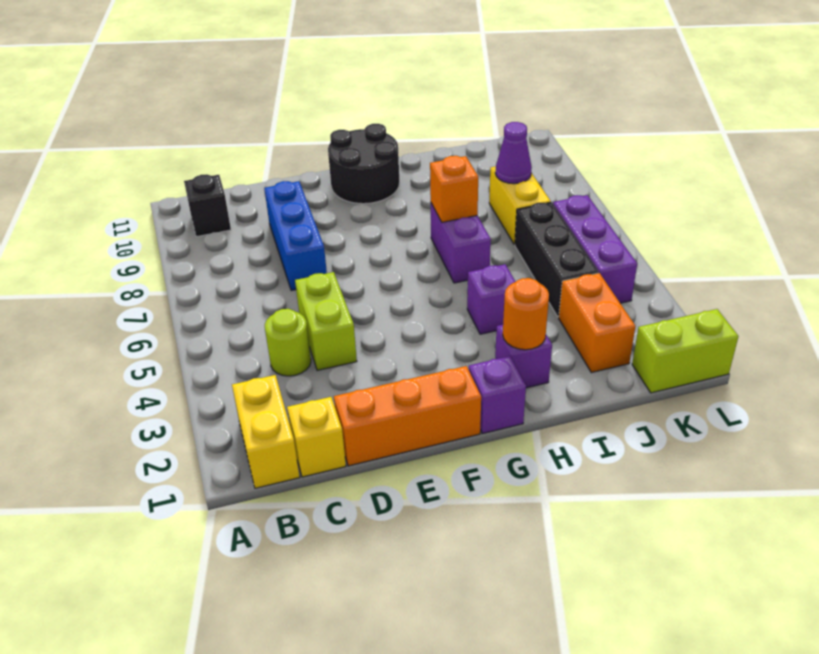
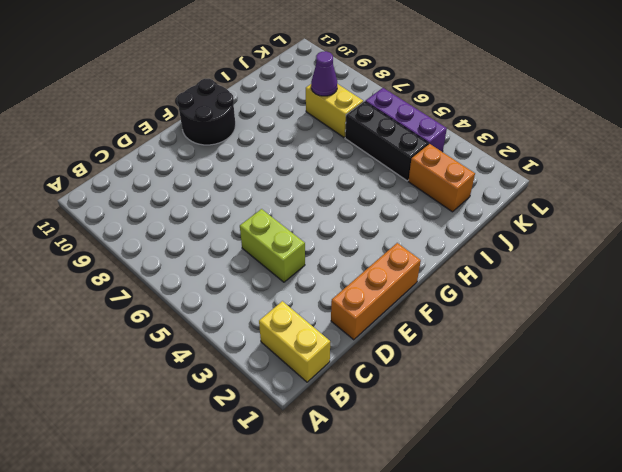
none -> black 1x1 brick [184,174,231,237]
none -> yellow 1x1 brick [287,397,346,477]
none -> lime 1x1 round brick [265,309,311,376]

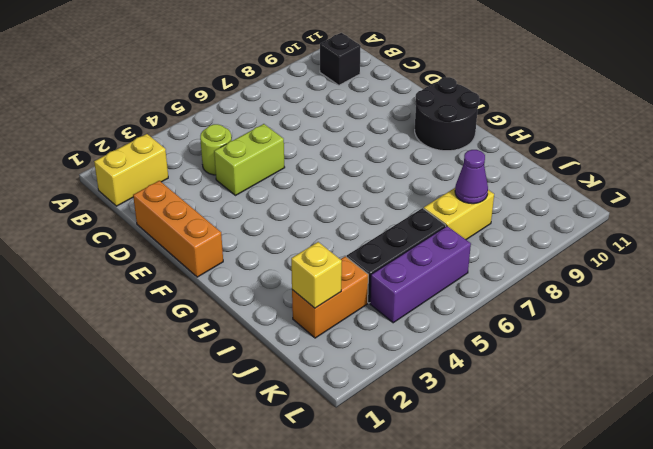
yellow 1x1 brick [291,242,342,308] -> yellow 1x1 brick moved to [287,397,346,477]
none -> blue 1x3 brick [264,181,327,291]
none -> purple 1x1 brick [469,356,526,434]
none -> purple 1x1 brick [495,325,552,388]

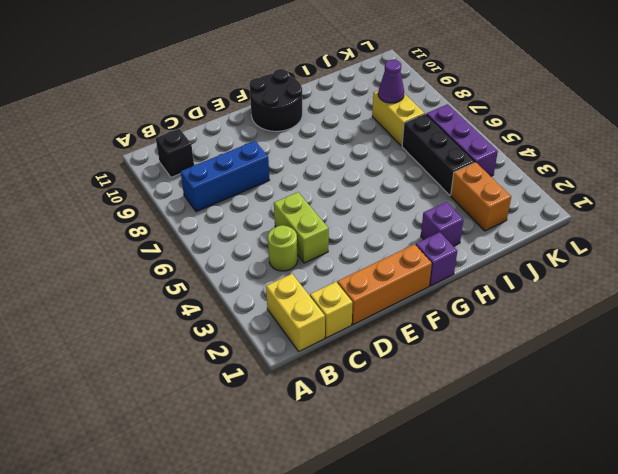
blue 1x3 brick [181,141,269,212] -> blue 1x3 brick turned to [264,181,327,291]
none -> purple 1x1 brick [467,264,516,334]
none -> purple 1x2 brick [431,203,491,283]
none -> lime 1x2 brick [632,309,738,393]

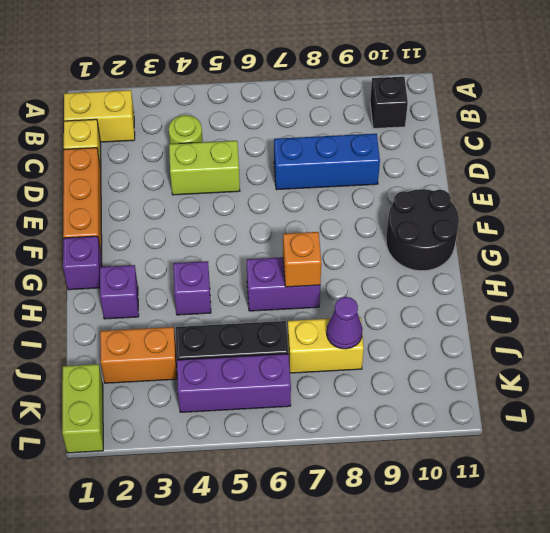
none -> orange 1x1 round brick [503,278,549,350]

